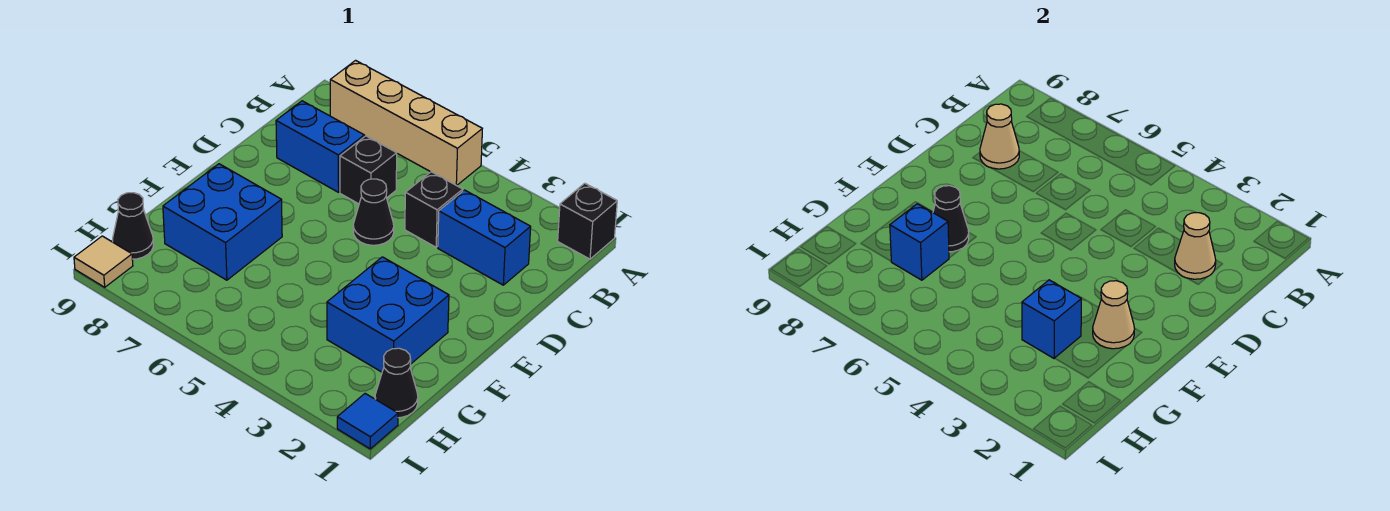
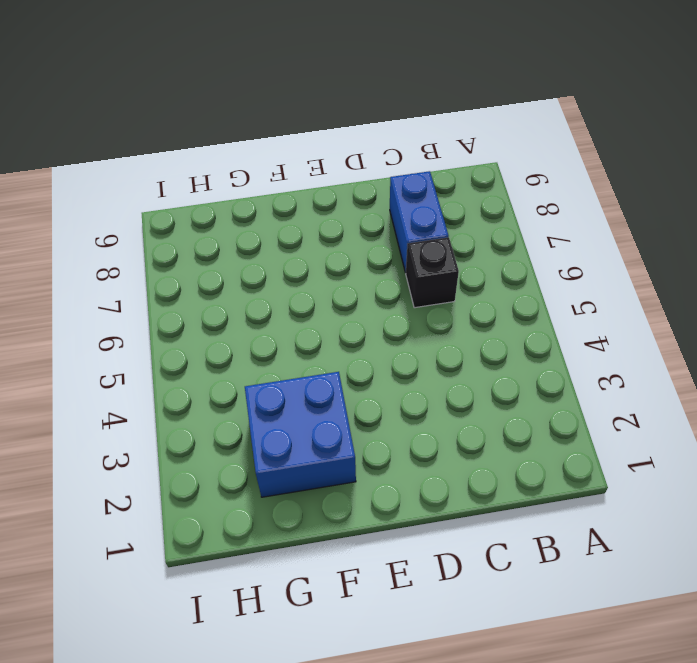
none -> black 1x1 brick [558,183,617,259]
none -> tan 1x4 brick [330,60,482,186]
none -> blue 1x2 brick [438,190,531,285]

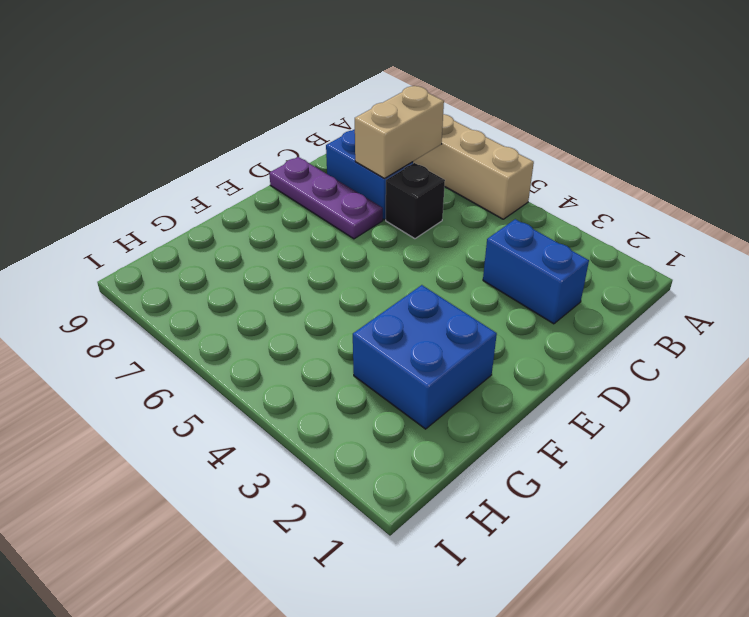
tan 1x2 brick [355,86,444,178] -> none
purple 1x3 plate [269,157,383,239] -> none
none -> black 1x1 brick [558,183,617,259]
none -> black 1x1 brick [405,172,463,247]
none -> black 1x1 cone [353,179,394,245]

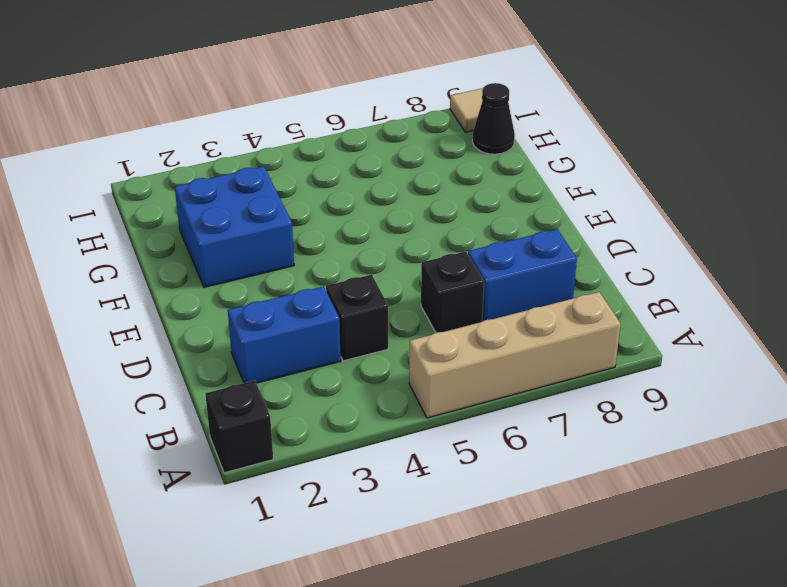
none -> black 1x1 cone [353,179,394,245]
none -> blue 2x2 brick [163,164,282,280]
none -> black 1x1 cone [375,348,418,418]

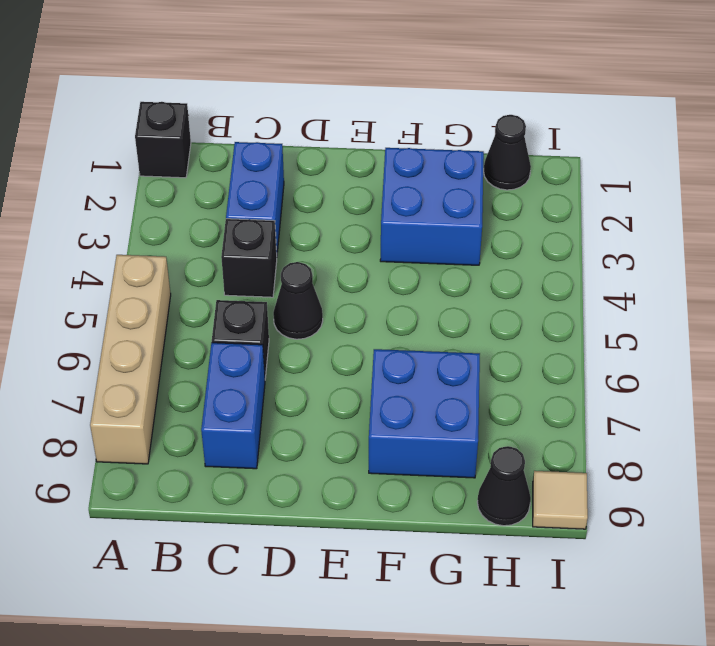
none -> blue 1x1 tile [337,394,398,449]
none -> tan 1x1 cone [1175,213,1216,279]
none -> tan 1x1 cone [980,104,1019,169]

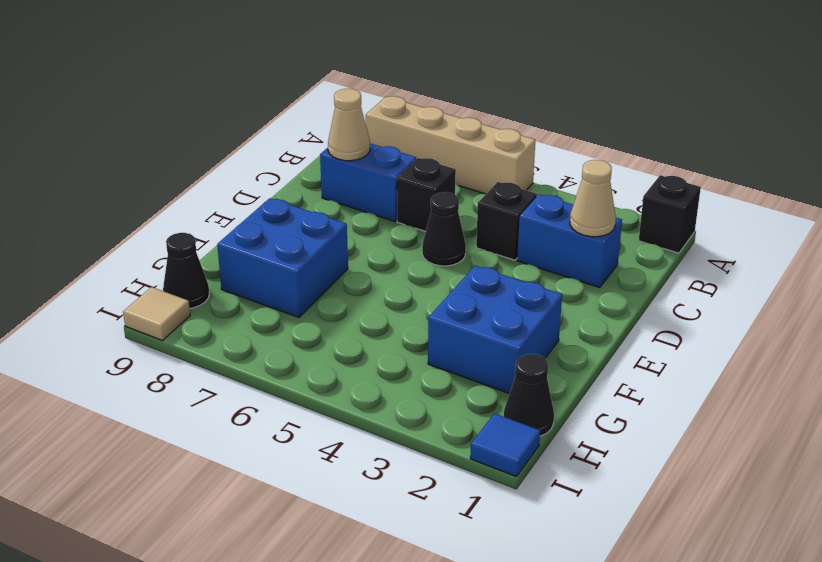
none -> tan 1x1 cone [1093,281,1134,349]
none -> black 1x1 cone [933,186,969,252]
none -> blue 1x1 brick [1022,280,1081,359]

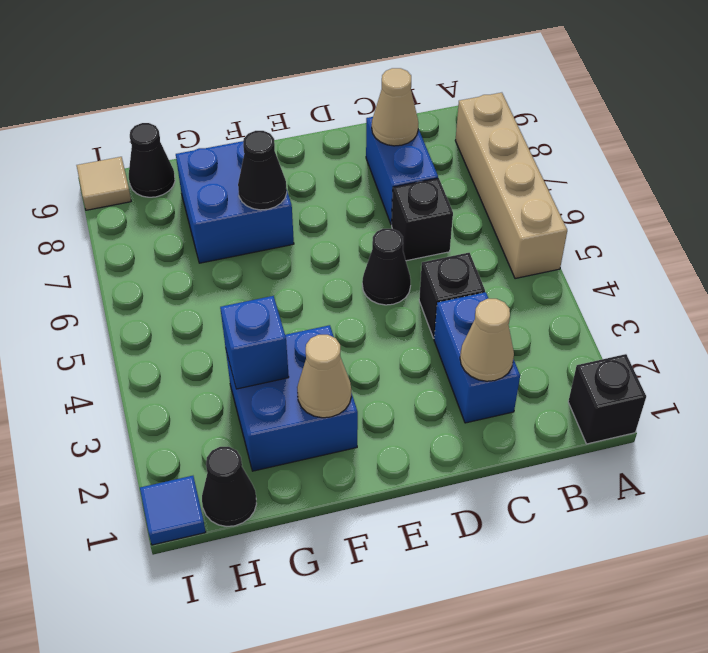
none -> blue 1x1 brick [890,204,949,280]

